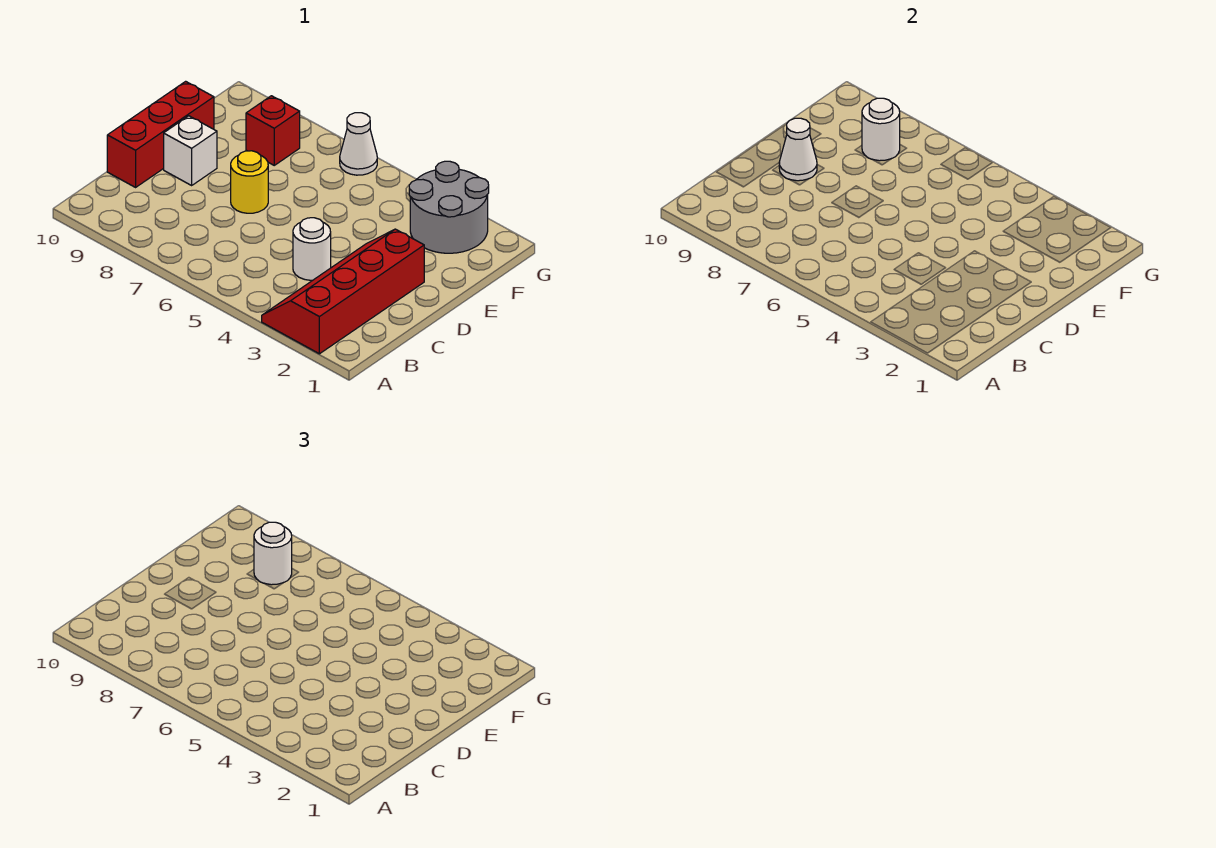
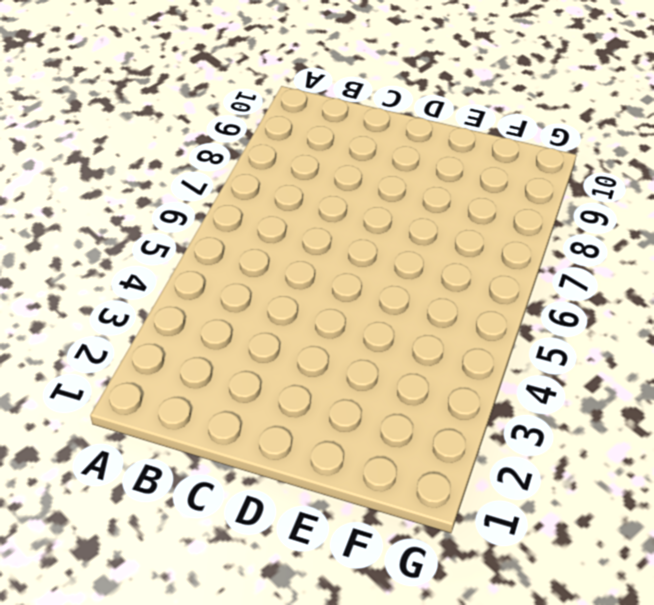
none -> red 2x4 slope [262,229,424,354]
none -> white 1x1 round brick [293,218,331,280]

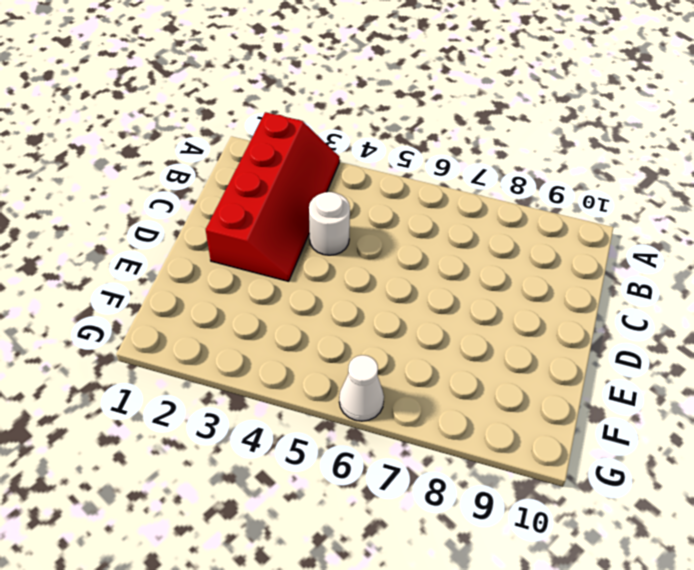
none -> red 1x3 brick [107,81,214,187]
none -> yellow 1x1 round brick [231,151,268,213]

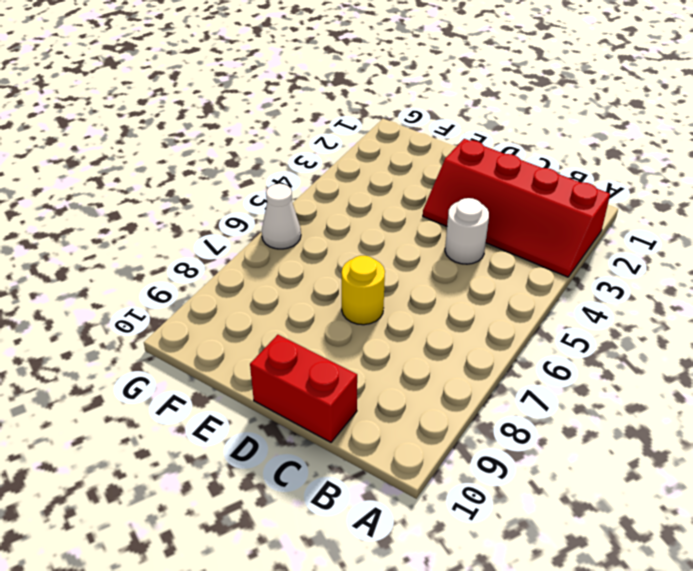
red 1x2 brick [250,335,357,442] -> red 1x3 brick [107,81,214,187]
none -> white 1x1 brick [164,116,217,185]
none -> grey 2x2 round brick [409,161,489,253]

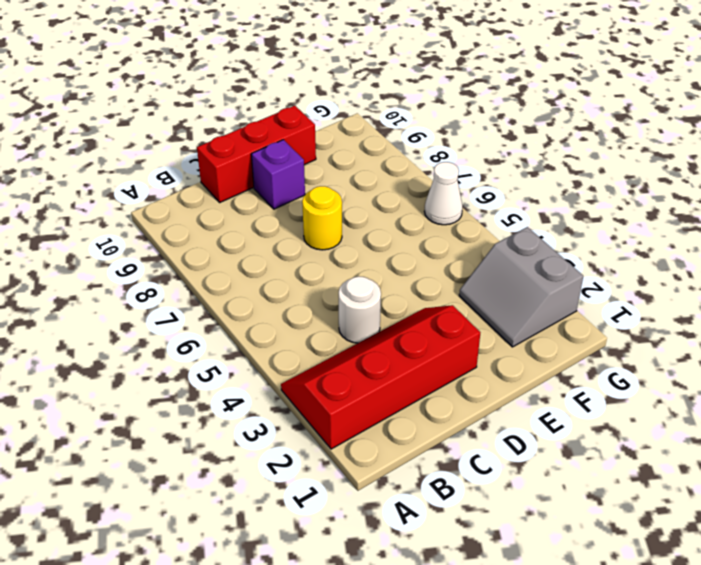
purple 1x1 brick [251,140,305,209] -> white 1x1 brick [164,116,217,185]
grey 2x2 slope [459,227,583,347] -> grey 2x2 round brick [409,161,489,253]
none -> red 1x1 brick [246,96,300,165]
none -> white 1x1 cone [779,118,817,181]

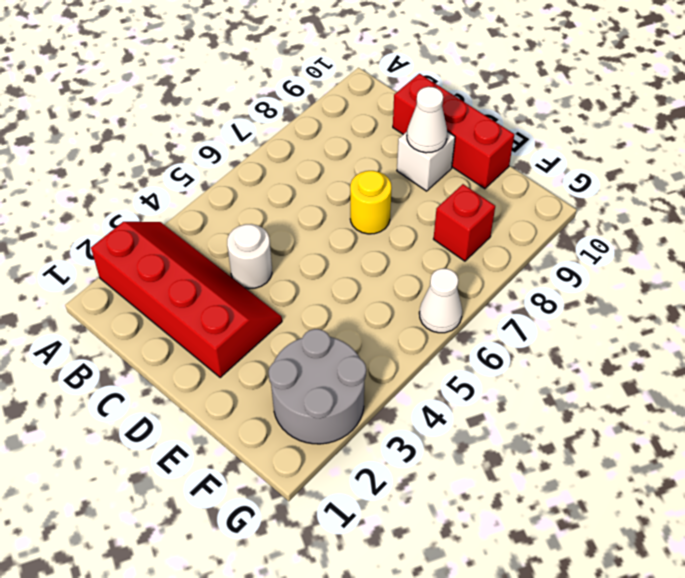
none -> white 1x1 round brick [862,98,900,161]
none -> white 1x1 round brick [254,522,292,585]

